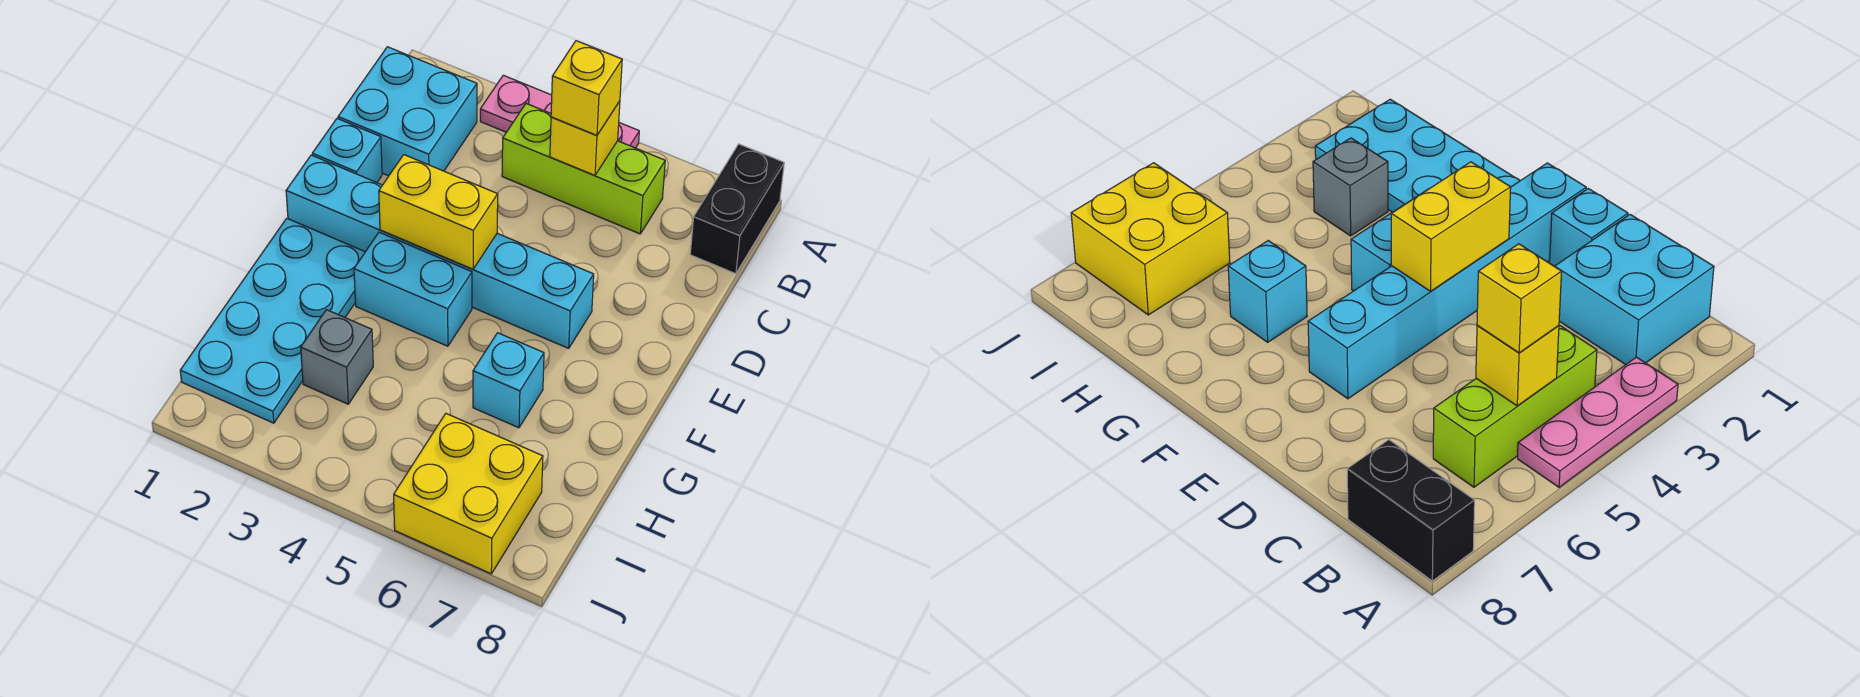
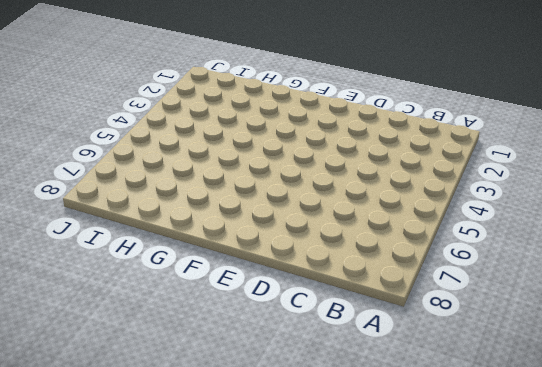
none -> pink 1x3 plate [480,75,639,148]
none -> black 1x2 brick [690,144,784,274]
none -> cyan 2x2 brick [338,47,477,176]

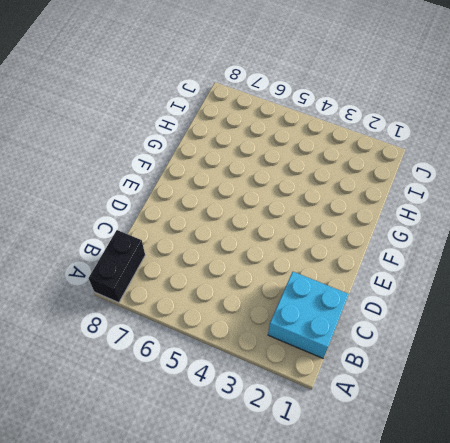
none -> pink 1x3 plate [480,75,639,148]
none -> lime 1x3 brick [502,104,665,234]
none -> cyan 1x1 brick [312,119,382,183]

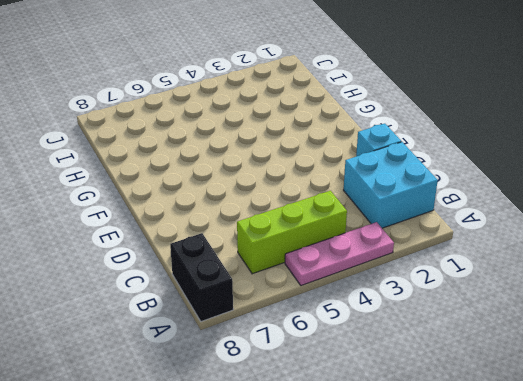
none -> cyan 1x6 brick [286,155,594,348]
none -> cyan 2x4 plate [180,218,365,423]
none -> cyan 1x2 brick [354,232,472,346]

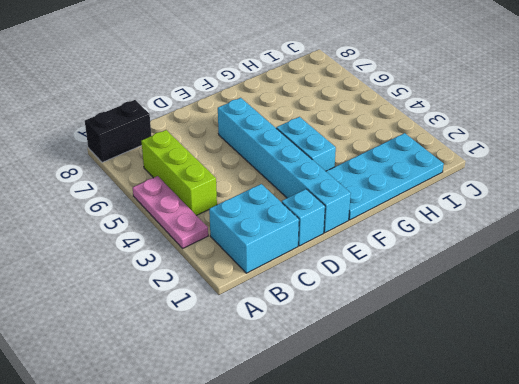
none -> cyan 1x1 brick [473,333,544,428]
none -> grey 1x1 brick [301,310,373,404]
none -> yellow 2x2 brick [394,414,543,574]

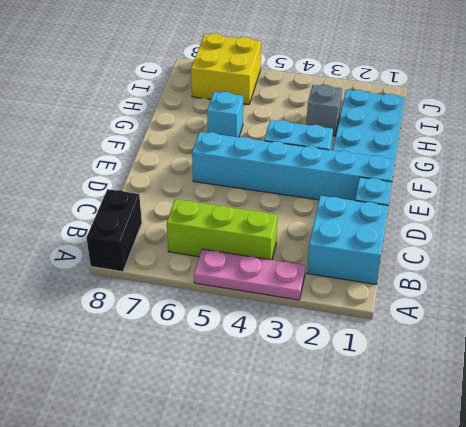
none -> yellow 1x1 brick [550,101,620,176]
none -> yellow 1x2 brick [379,155,498,269]
none -> yellow 1x1 brick [551,41,622,135]

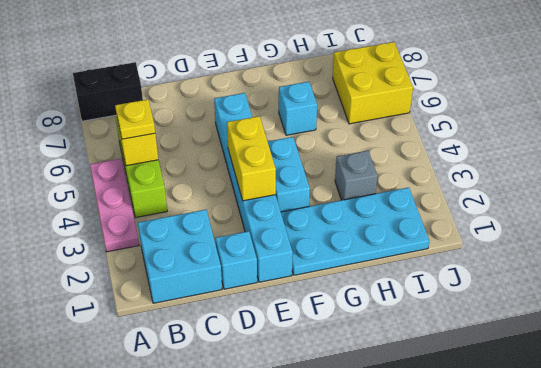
yellow 1x1 plate [115,99,155,139] -> yellow 1x1 brick [551,41,622,135]

